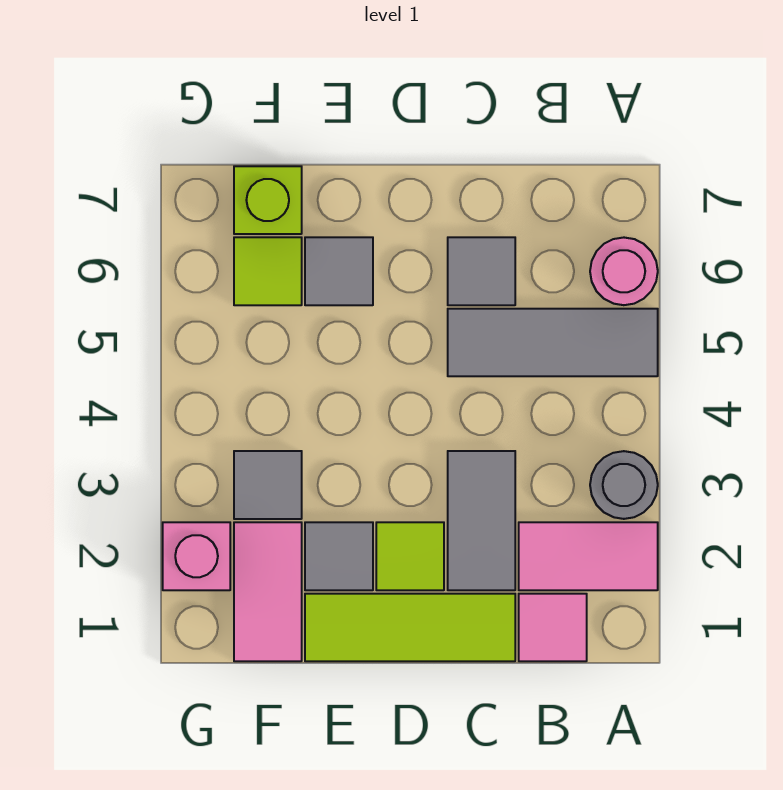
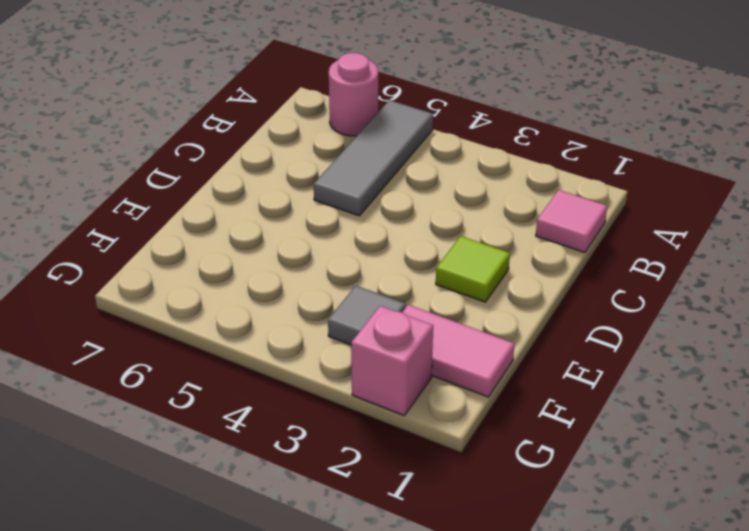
none -> pink 1x2 tile [519,522,658,590]
none -> grey 1x1 round brick [590,451,658,519]
none -> lime 1x3 tile [305,594,515,661]

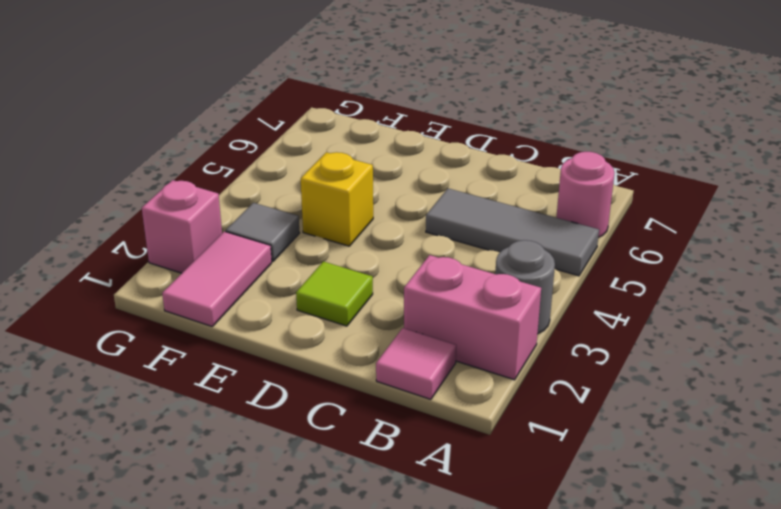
pink 1x2 brick [404,255,541,380] -> pink 1x2 tile [519,522,658,590]
yellow 1x1 brick [301,152,373,246] -> none
none -> lime 1x3 tile [305,594,515,661]
none -> grey 1x2 tile [448,451,515,590]
none -> grey 1x1 tile [448,237,515,305]

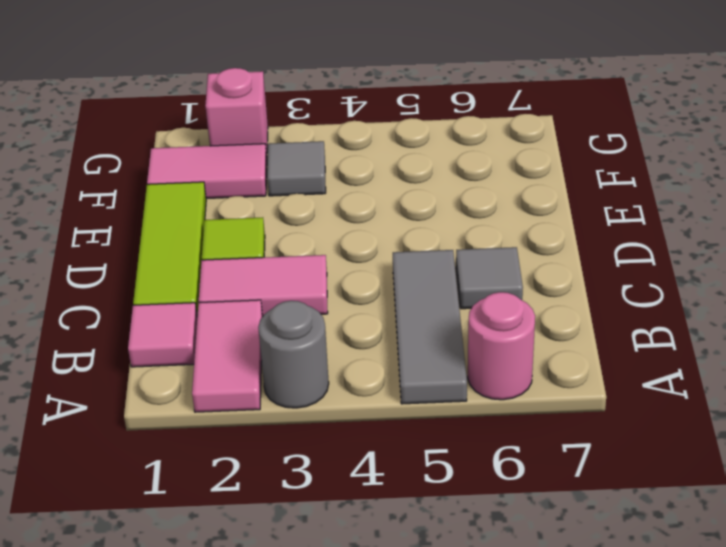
pink 1x2 tile [199,255,328,317] -> grey 1x2 tile [448,451,515,590]
none -> grey 1x1 tile [305,522,373,590]
none -> grey 1x1 tile [305,237,373,305]
none -> lime 1x1 tile [234,237,302,305]

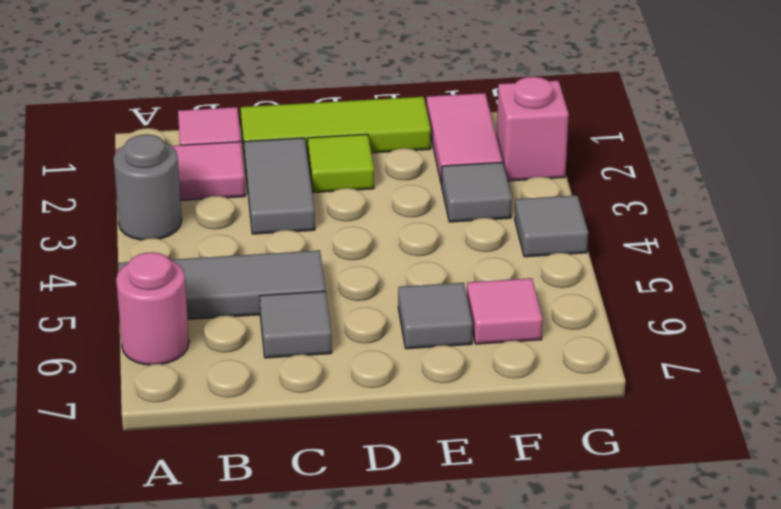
pink 1x1 tile [467,278,543,344] -> lime 1x1 tile [234,237,302,305]
grey 1x1 tile [515,195,588,257] -> grey 1x1 tile moved to [305,522,373,590]
none -> lime 1x1 brick [234,166,302,234]

